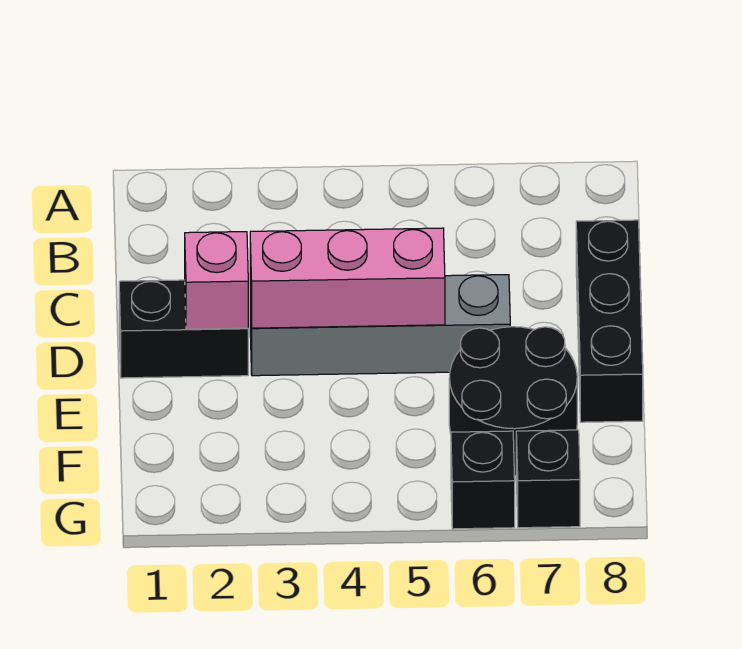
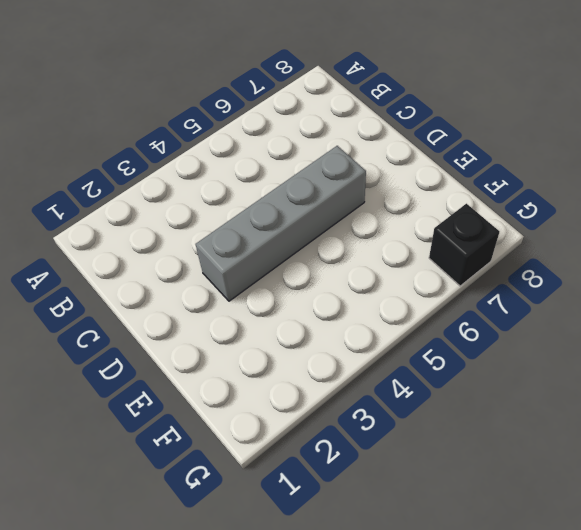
none -> black 1x3 brick [576,220,643,422]
none -> black 1x2 brick [119,280,248,378]

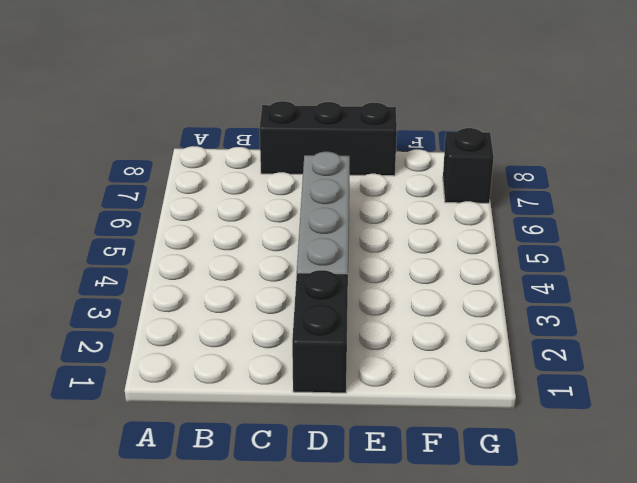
none -> black 2x2 round brick [449,327,577,476]
none -> black 1x1 brick [451,431,515,529]

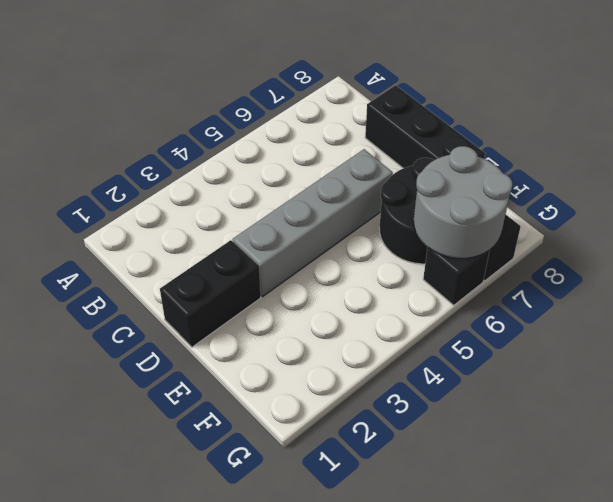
grey 2x2 round brick [414,146,512,258] -> none
none -> pink 1x1 brick [185,232,248,329]
none -> pink 1x3 brick [250,228,445,328]

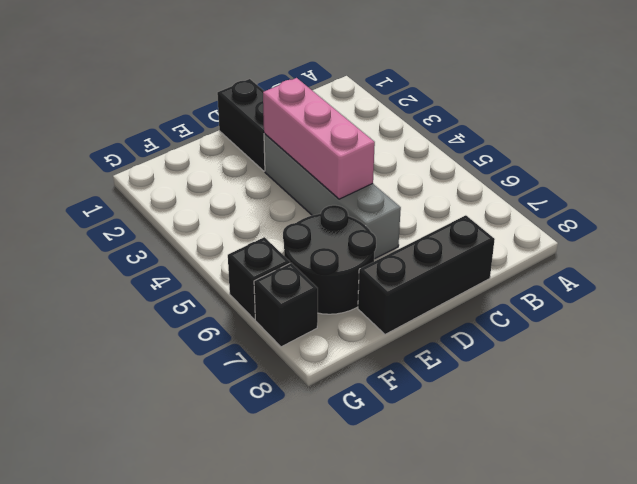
none -> pink 1x1 brick [185,232,248,329]

